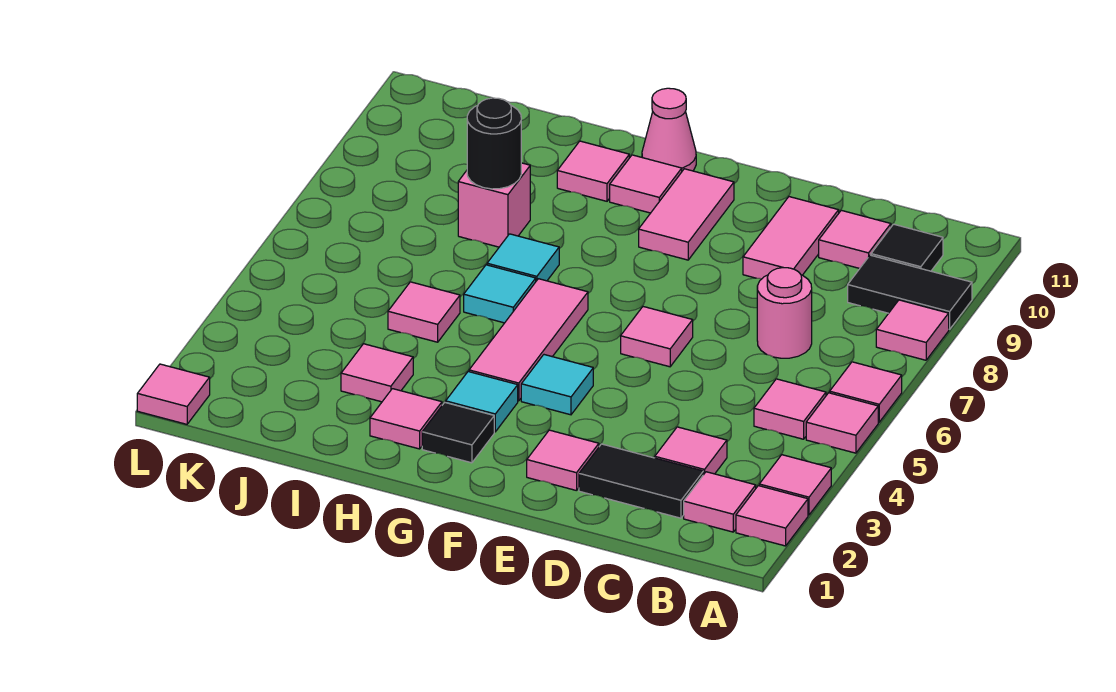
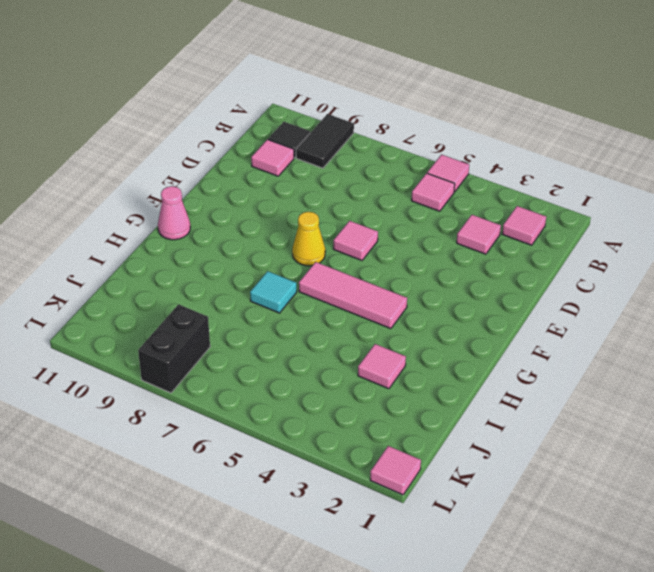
yellow 1x1 cone [292,212,325,266] -> none
black 1x2 brick [138,304,210,393] -> none
none -> pink 1x1 tile [736,486,808,546]
none -> pink 1x1 tile [759,455,831,515]
none -> pink 1x1 tile [830,362,902,422]
none -> pink 1x1 tile [876,300,949,360]

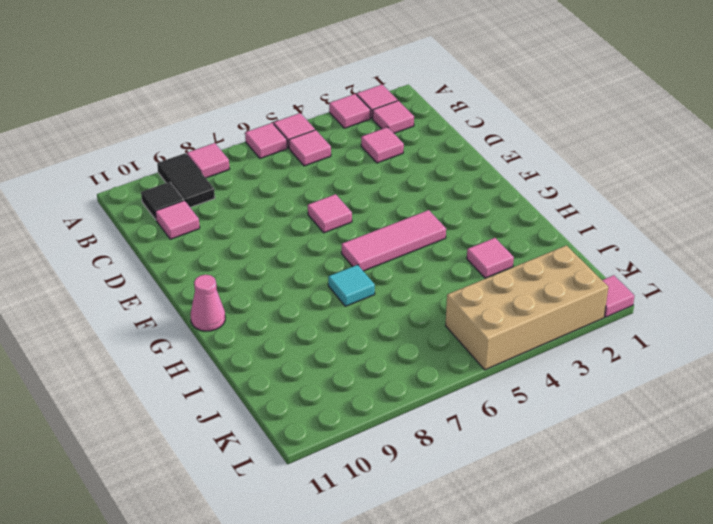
tan 2x4 brick [446,245,608,370] -> none
none -> black 1x2 tile [579,444,703,518]
none -> pink 1x1 round brick [757,268,812,358]
none -> pink 1x2 tile [743,197,839,279]
none -> pink 1x1 tile [527,430,599,491]

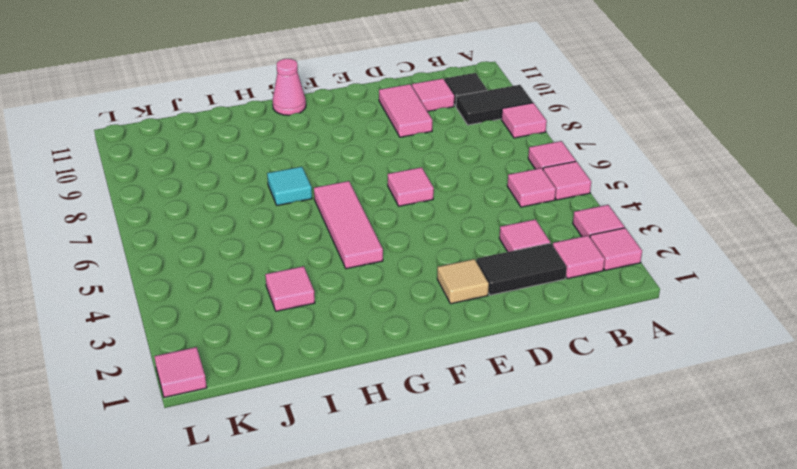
tan 1x1 tile [437,259,489,304] -> pink 1x1 tile [527,430,599,491]
none -> pink 1x1 round brick [757,268,812,358]
none -> cyan 1x1 tile [521,355,593,415]
none -> pink 1x2 tile [639,169,734,260]
none -> black 1x1 tile [422,403,494,463]

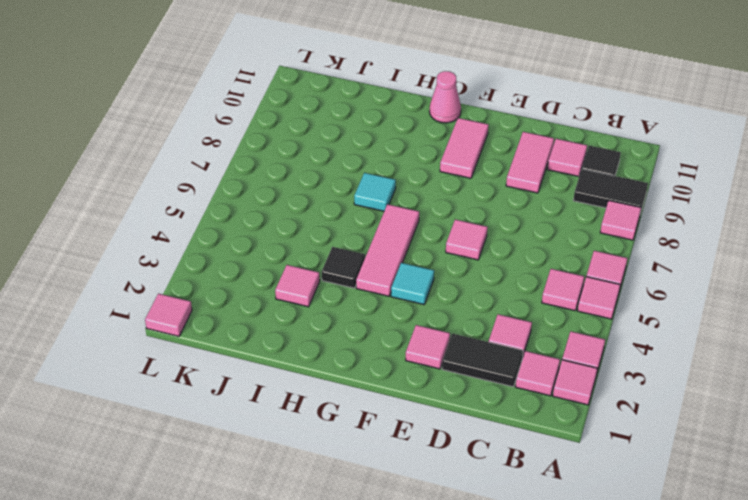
black 1x1 tile [322,247,365,288] -> black 1x1 tile moved to [422,403,494,463]
none -> pink 1x1 round brick [757,268,812,358]
none -> cyan 1x1 tile [446,372,518,432]
none -> pink 1x1 tile [610,155,682,213]
none -> pink 1x1 tile [370,389,442,449]

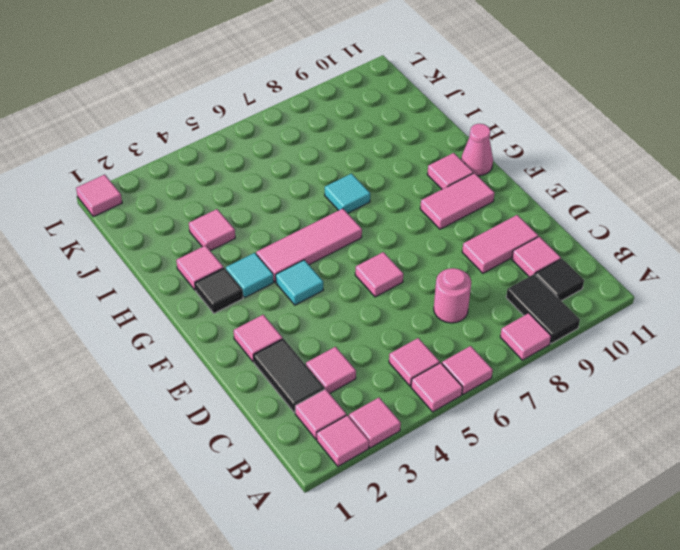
none -> cyan 1x1 tile [464,265,536,323]
none -> pink 1x1 tile [557,141,629,201]
none -> pink 1x1 tile [388,282,460,342]
none -> pink 1x1 brick [458,163,530,247]

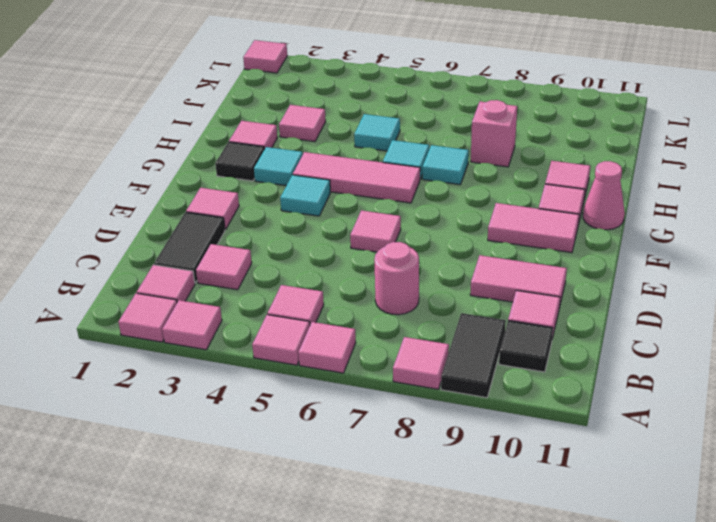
cyan 1x1 tile [354,114,400,151] -> pink 1x1 tile [388,282,460,342]
none -> black 1x1 round brick [467,98,521,189]

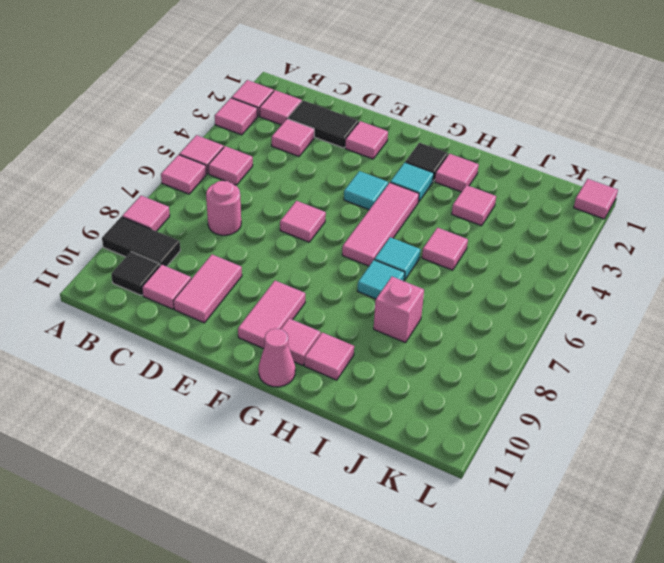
none -> black 1x1 round brick [467,98,521,189]

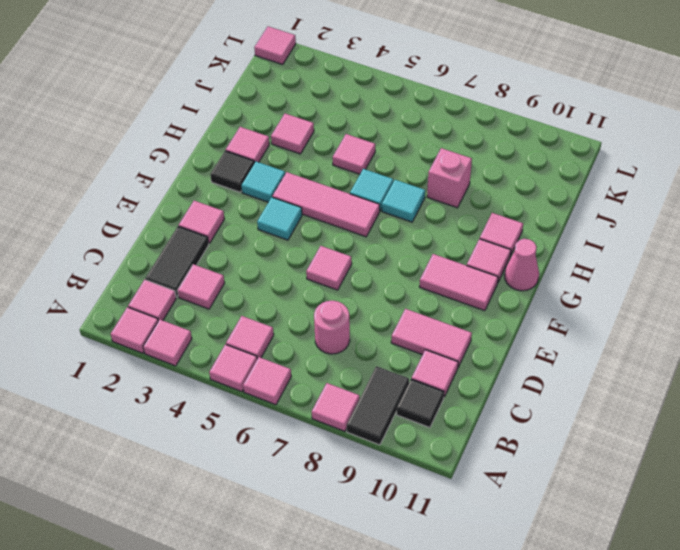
none -> black 1x1 round brick [467,98,521,189]

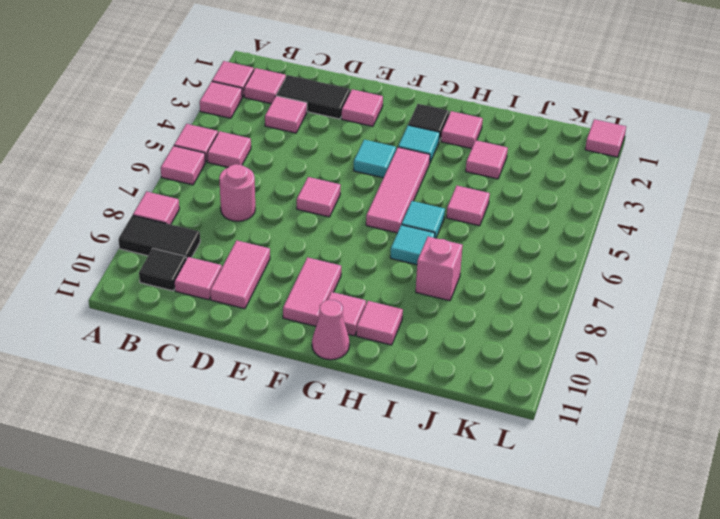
none -> black 1x1 round brick [467,98,521,189]

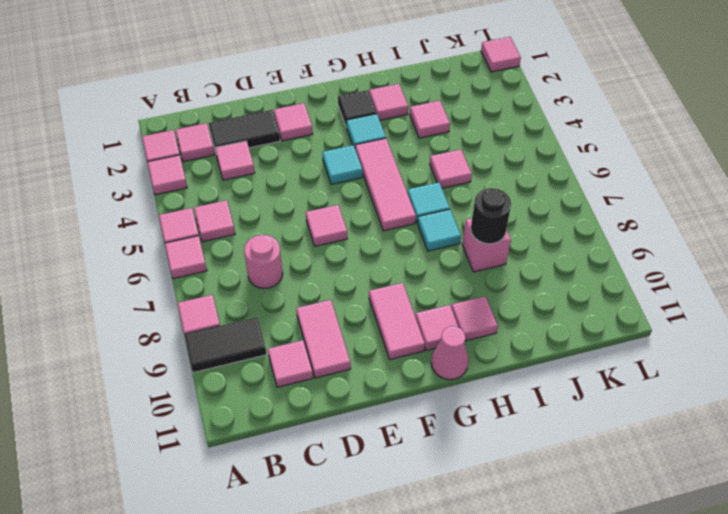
none -> black 1x1 tile [871,224,943,271]

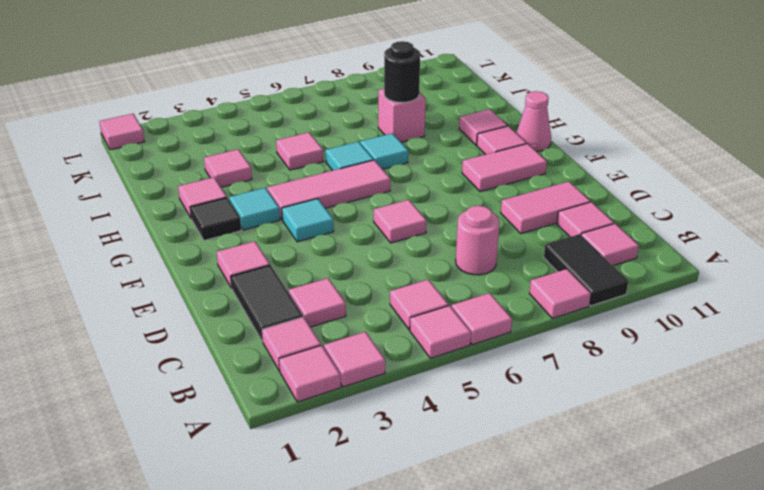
pink 1x1 tile [581,224,639,266] -> black 1x1 tile [871,224,943,271]

